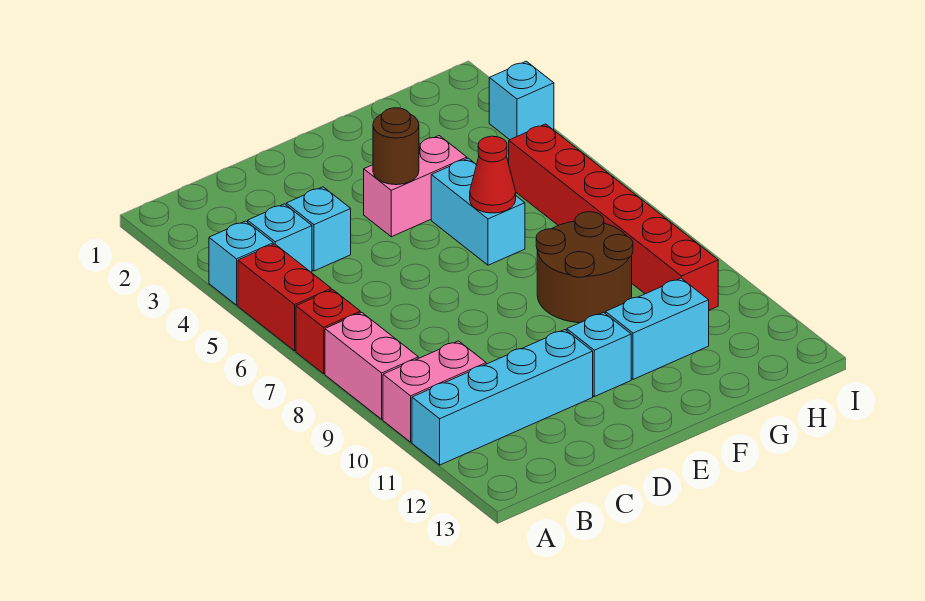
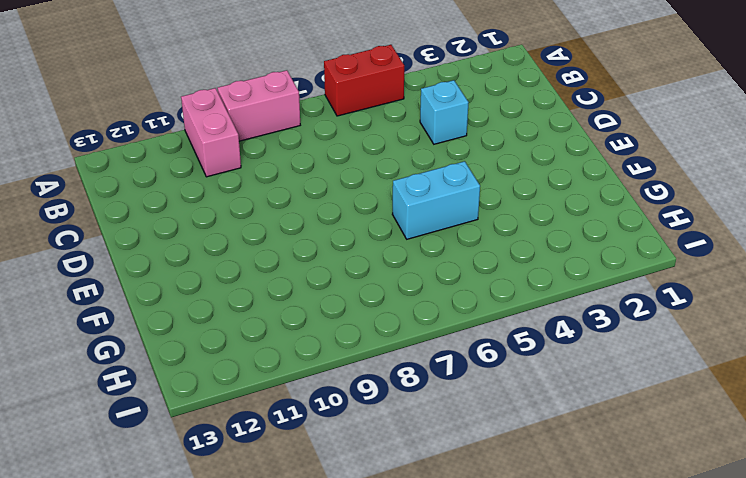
none -> cyan 1x1 brick [209,221,273,305]
none -> red 1x1 brick [296,290,360,374]
none -> cyan 1x4 brick [412,330,593,465]

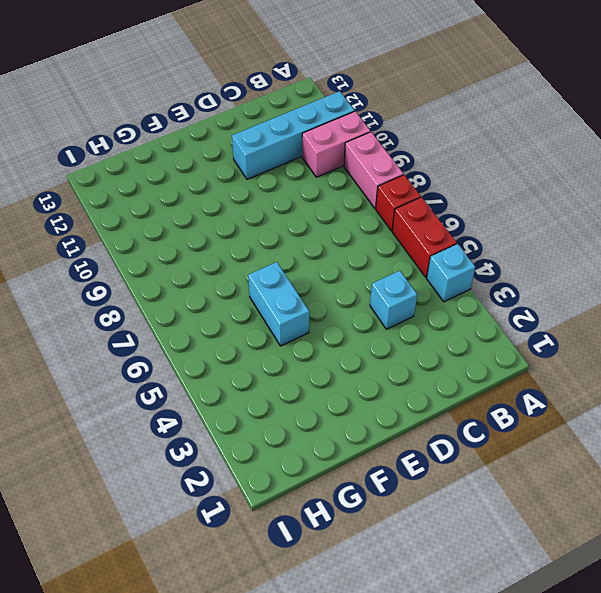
none -> cyan 1x1 brick [248,204,312,272]
none -> pink 1x2 brick [364,136,467,237]
none -> cyan 1x1 brick [567,312,631,397]

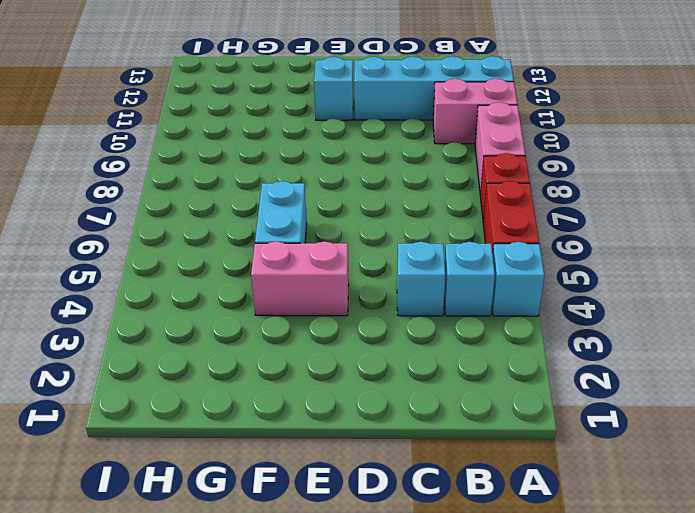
none -> brown 2x2 round brick [536,212,633,323]
none -> cyan 1x2 brick [606,278,709,379]
none -> red 1x6 brick [509,124,718,310]

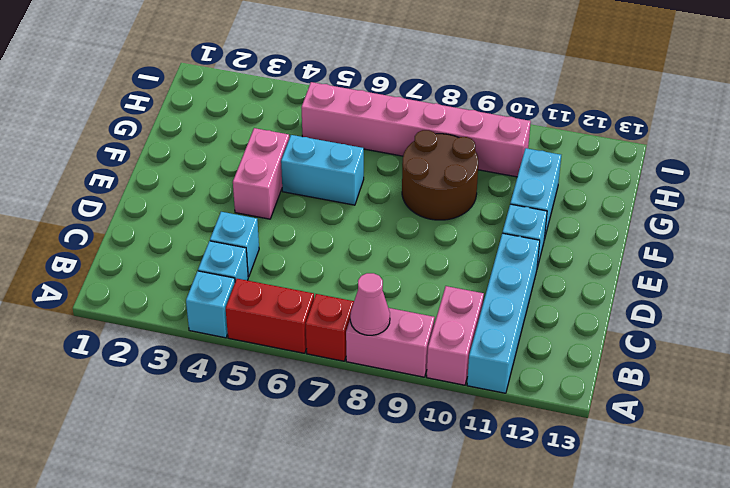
pink 1x1 cone [350,273,390,335] -> none
pink 1x6 brick [301,82,531,177] -> red 1x6 brick [509,124,718,310]
none -> cyan 1x1 brick [489,61,554,140]
none -> brown 1x1 round brick [373,108,419,185]
none -> red 1x1 cone [470,136,516,213]

